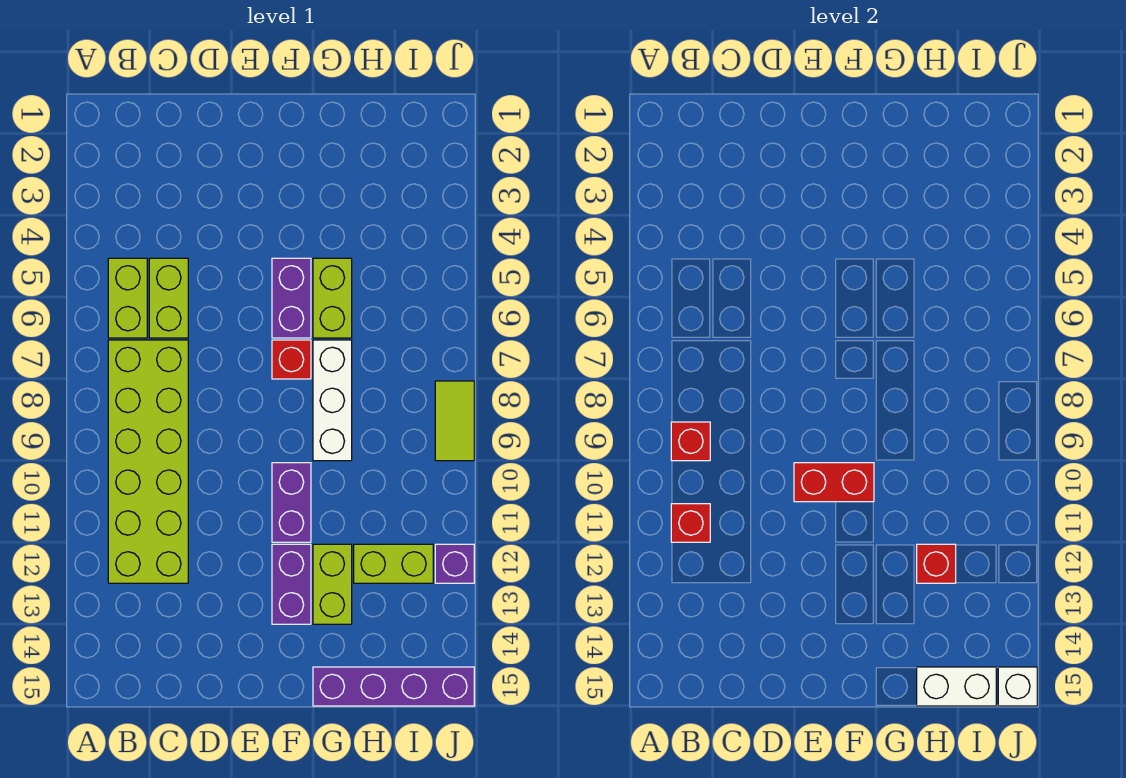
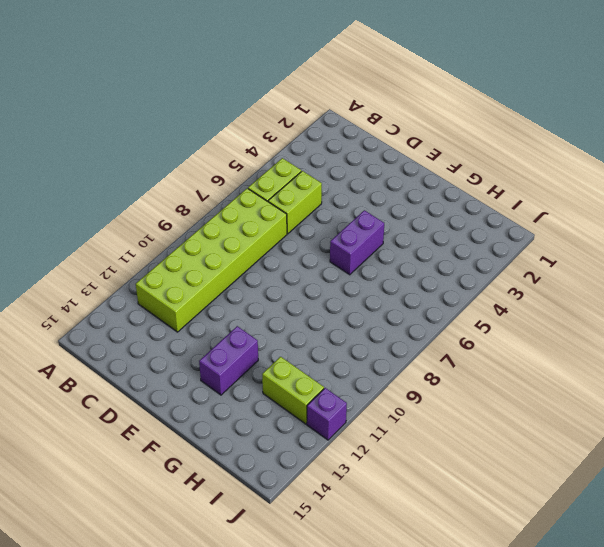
none -> red 1x1 brick [272,340,311,379]
none -> purple 1x2 brick [272,463,311,542]
none -> lime 1x2 brick [313,258,352,338]

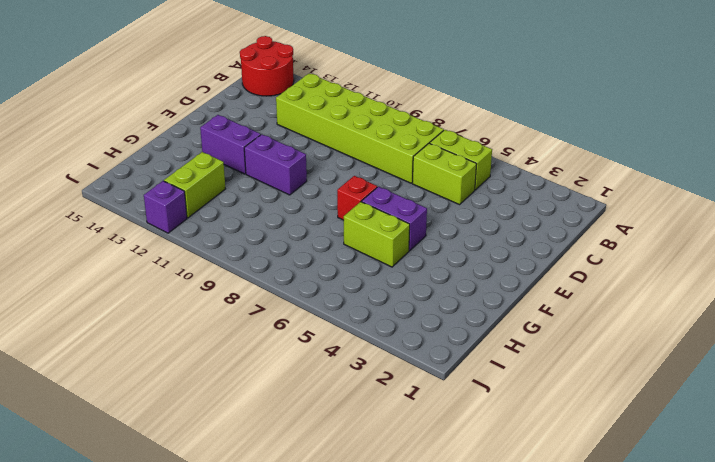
red 2x2 round brick [240,36,294,96] -> none
none -> white 1x3 brick [313,340,352,461]
none -> lime 1x2 brick [313,544,352,624]
none -> purple 1x4 brick [313,667,474,706]

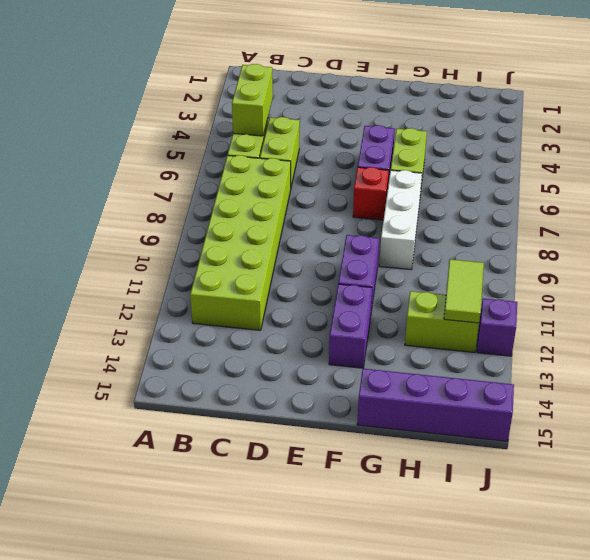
lime 1x2 brick [232,64,273,136] -> lime 1x2 brick moved to [313,544,352,624]
lime 1x2 tile [444,259,484,323] -> lime 1x2 tile moved to [435,381,474,461]
none -> red 1x1 brick [671,422,710,461]
none -> red 1x1 brick [671,504,710,542]
none -> red 1x2 brick [794,463,874,502]

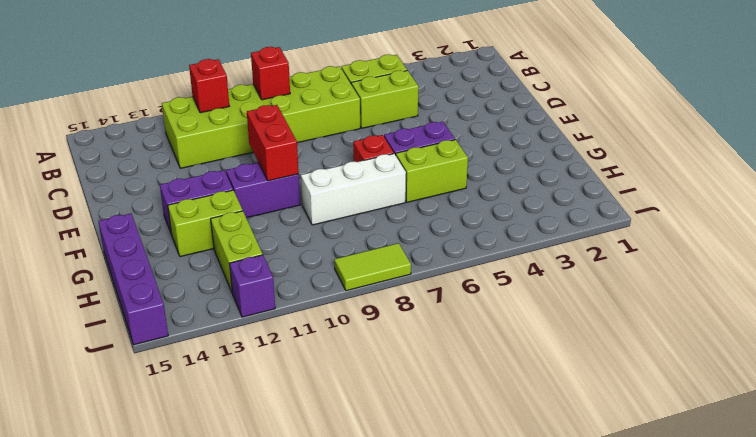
none -> red 1x1 brick [917,544,956,583]
none -> white 1x2 brick [917,667,996,706]
none -> white 1x1 brick [998,667,1037,706]

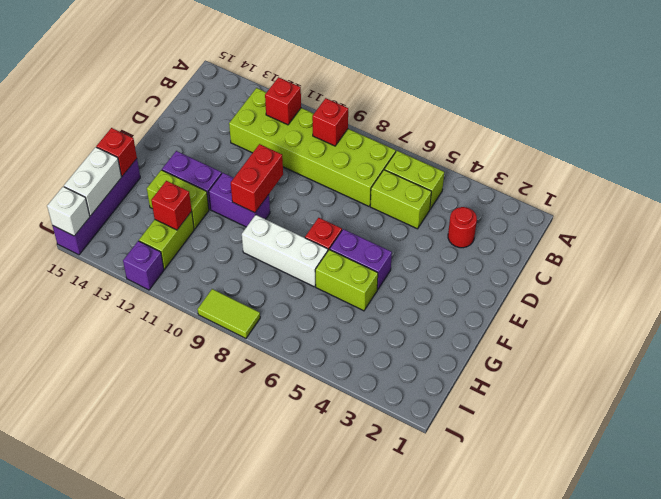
red 1x1 round brick [448,207,477,248] -> none
red 1x1 brick [96,128,137,176] -> none

